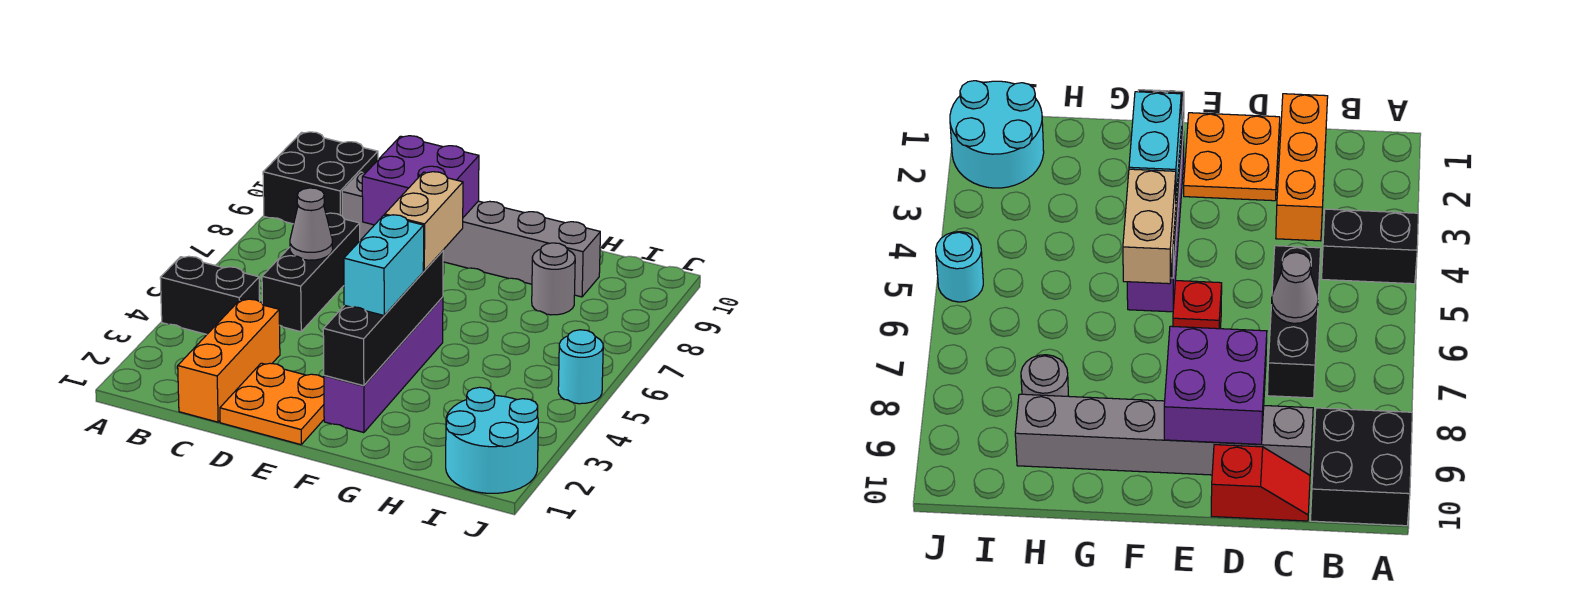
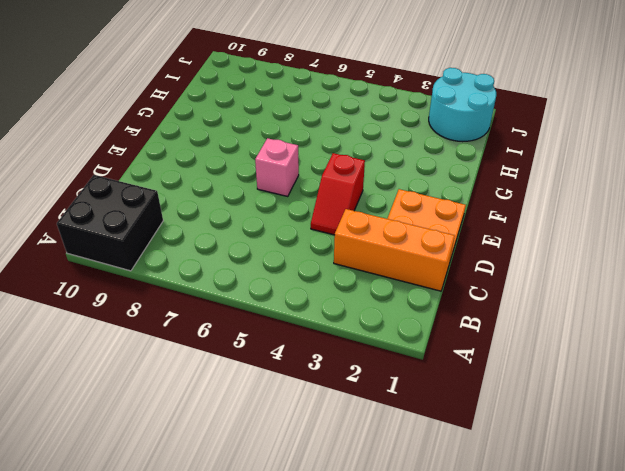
red 1x2 slope [311,153,365,235] -> red 1x2 slope moved to [1211,445,1310,521]
pink 1x1 brick [255,138,299,196] -> red 1x1 brick [1173,281,1222,329]
none -> black 1x2 brick [160,256,260,334]
none -> black 1x3 brick [262,213,360,332]
none -> grey 1x6 brick [342,172,600,297]

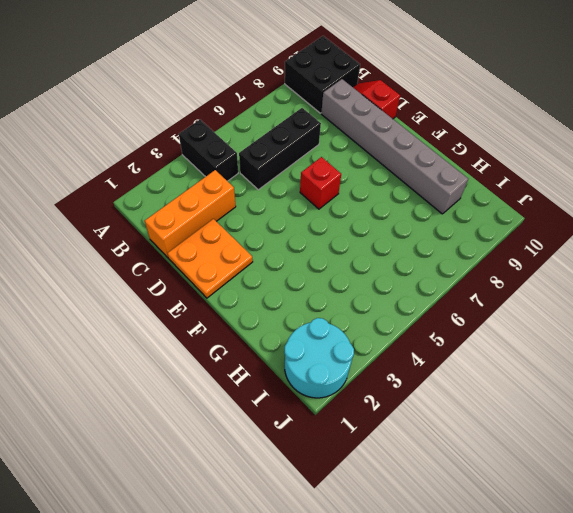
none -> purple 1x4 brick [324,297,443,433]
none -> grey 1x1 round brick [532,243,575,315]
none -> cyan 1x1 round brick [558,330,603,404]

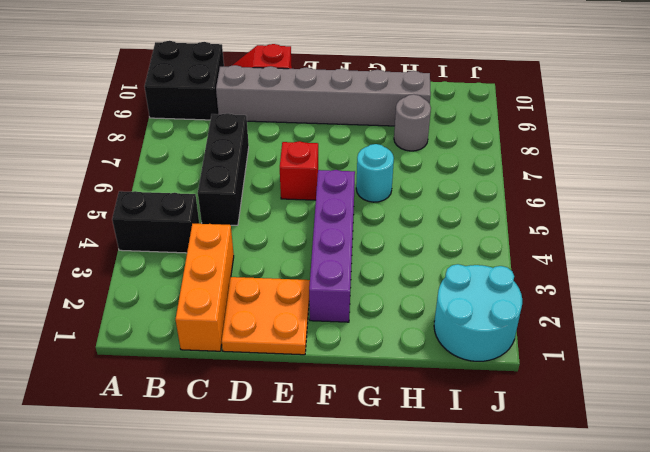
cyan 1x1 round brick [356,144,394,202] -> cyan 1x1 round brick moved to [558,330,603,404]
none -> grey 1x1 cone [290,188,333,260]
none -> purple 2x2 brick [362,136,479,225]
none -> black 1x4 brick [323,251,443,386]

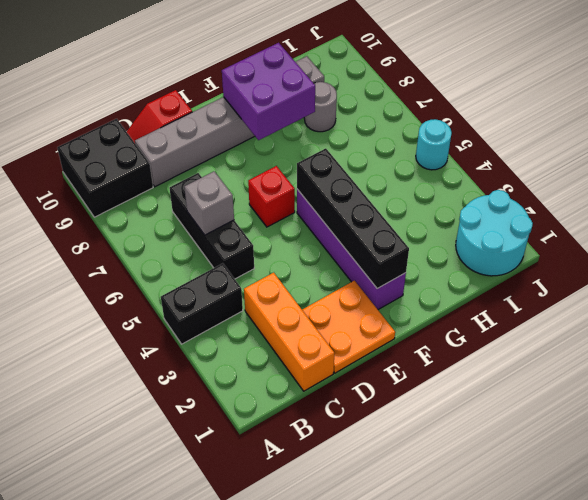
grey 1x1 brick [184,171,234,235] -> grey 1x1 cone [290,188,333,260]
purple 2x2 brick [222,43,315,140] -> purple 2x2 brick moved to [362,136,479,225]
none -> cyan 1x2 brick [344,215,424,315]
none -> tan 1x2 brick [385,172,463,271]

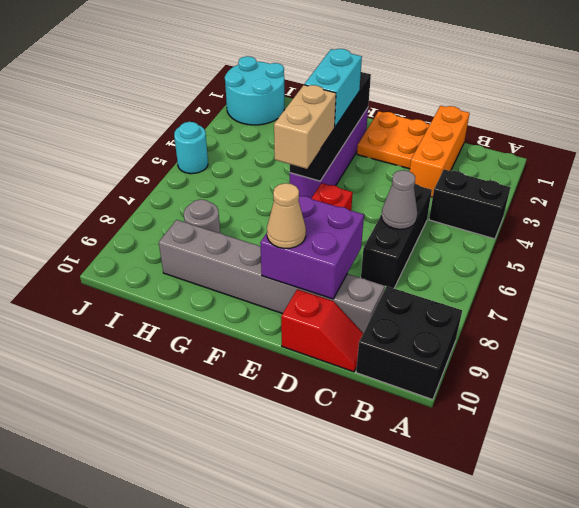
tan 1x1 cone [267,183,306,249] -> none

